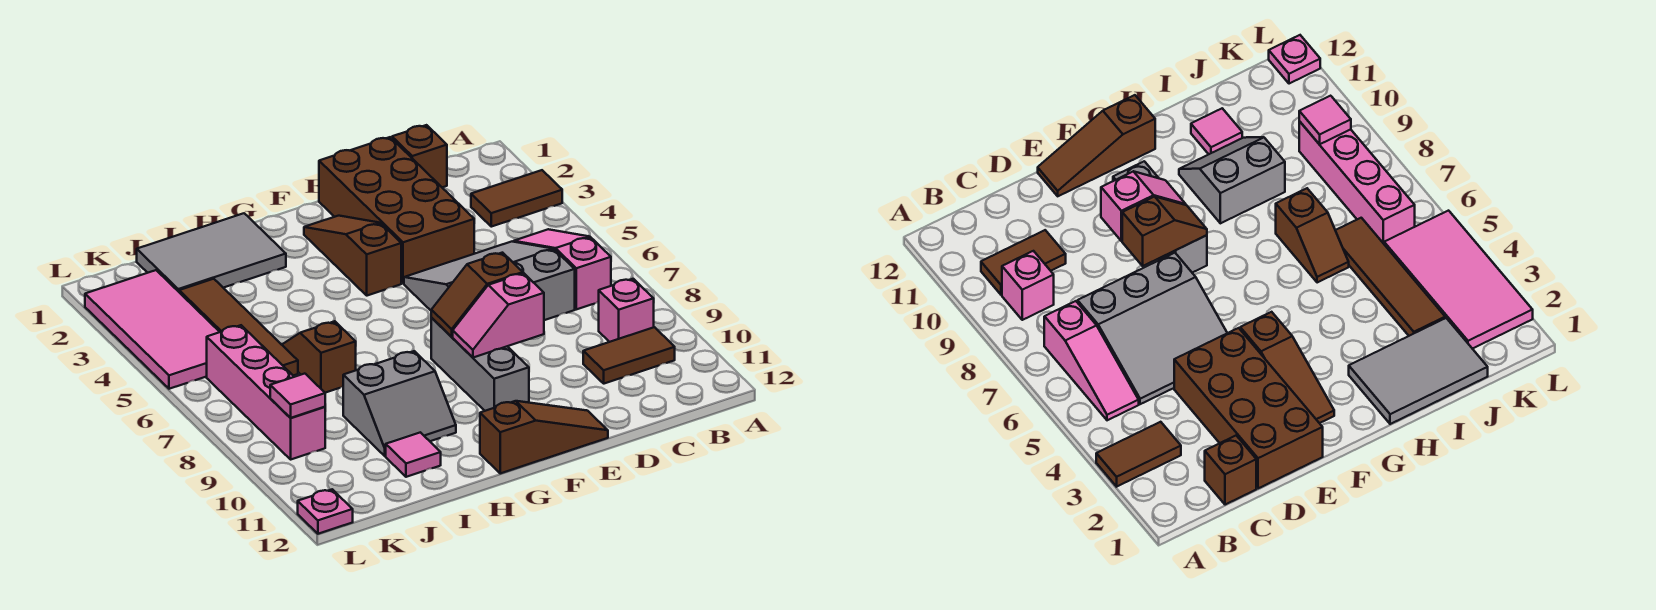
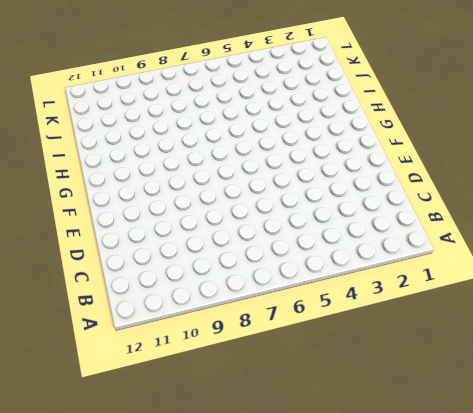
none -> brown 1x2 tile [471,170,562,227]
none -> pink 1x3 slope [514,229,611,309]
none -> pink 1x1 brick [599,279,654,342]

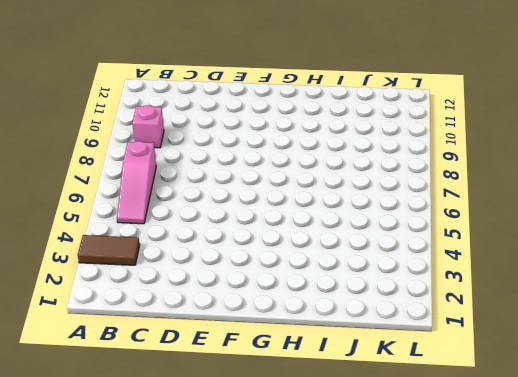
none -> brown 1x2 tile [583,327,675,384]
none -> brown 1x1 brick [392,125,447,187]
none -> grey 3x3 slope [404,242,575,320]

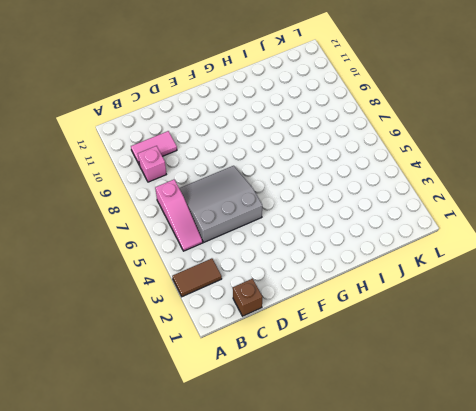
pink 1x2 tile [131,131,177,166] -> brown 1x2 tile [583,327,675,384]
grey 3x3 slope [179,166,262,242] -> grey 3x3 slope turned to [404,242,575,320]
none -> brown 2x4 brick [319,137,474,284]
none -> brown 1x3 slope [480,401,608,473]
none -> brown 1x3 slope [304,216,401,296]

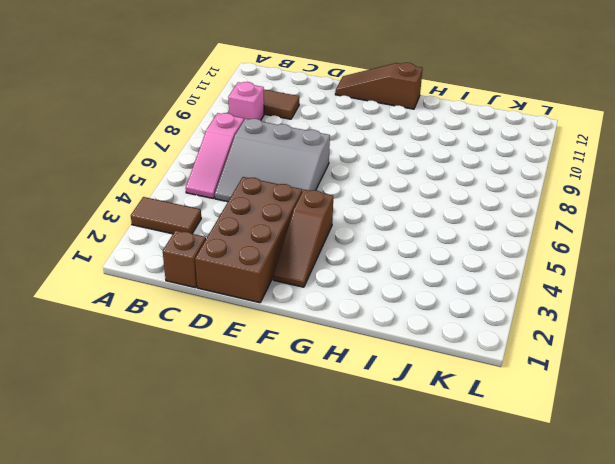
none -> grey 1x3 brick [431,318,529,411]
none -> grey 2x3 tile [137,213,286,292]
none -> grey 2x2 slope [343,351,456,456]

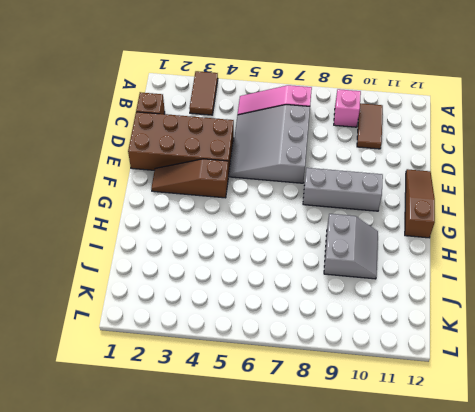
none -> grey 2x3 tile [137,213,286,292]
none -> brown 1x2 slope [282,321,356,393]
none -> pink 1x1 tile [386,432,441,477]

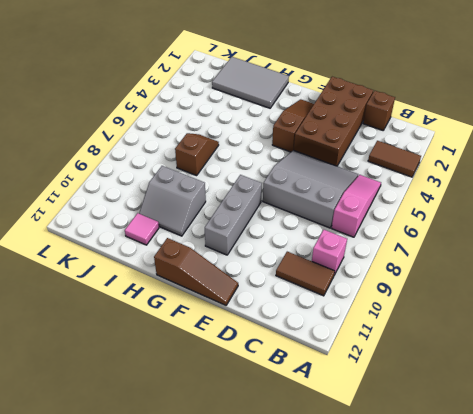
none -> brown 1x4 tile [179,279,298,376]
none -> pink 2x4 tile [85,270,219,389]
none -> pink 1x4 brick [207,325,325,459]

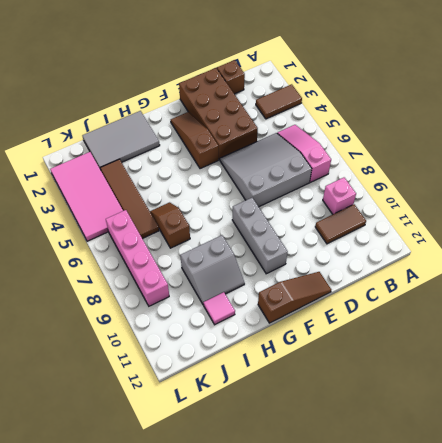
none -> pink 1x1 plate [298,489,353,534]
none -> brown 1x2 slope [431,253,523,337]
none -> pink 1x2 slope [453,273,544,357]

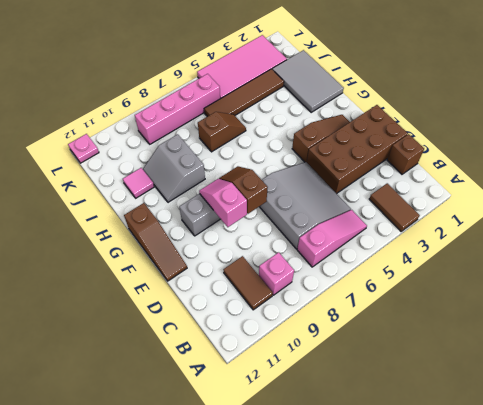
none -> pink 1x1 tile [270,374,325,418]

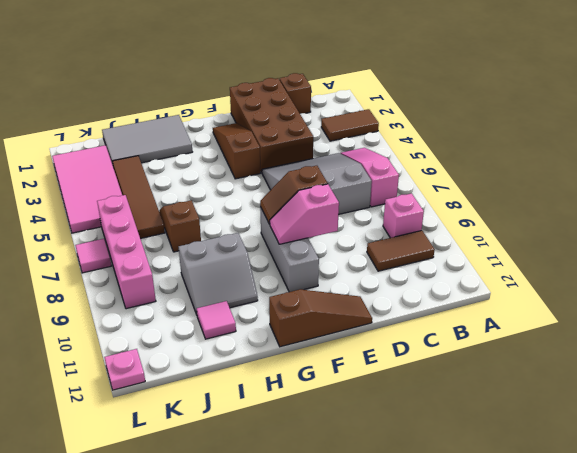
pink 1x1 tile [75,239,111,273] -> pink 1x1 tile moved to [270,374,325,418]

